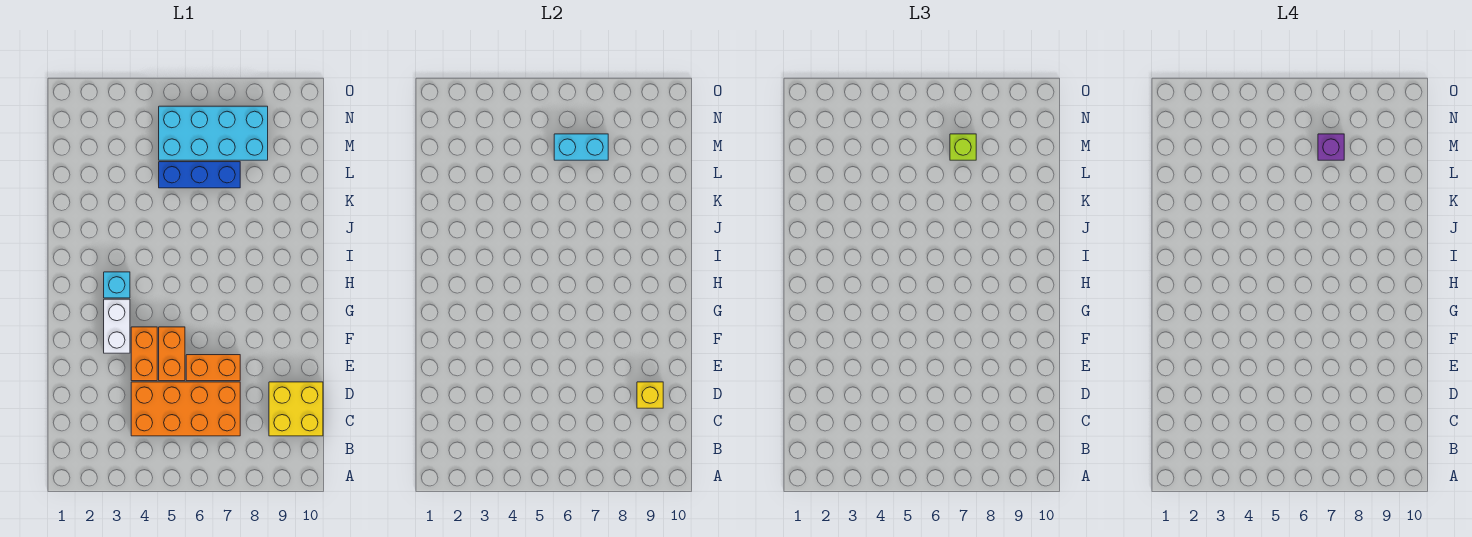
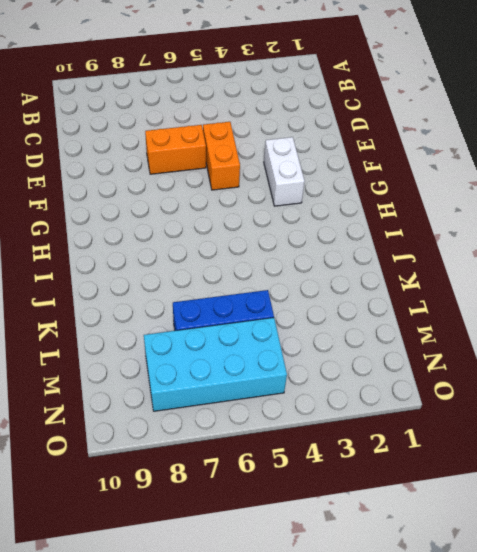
none -> orange 2x4 brick [131,382,240,436]
none -> yellow 2x2 brick [269,382,323,436]
none -> orange 1x2 brick [131,327,157,381]

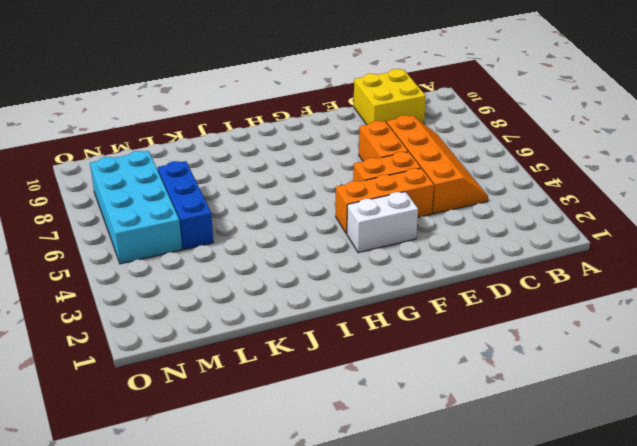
orange 2x4 slope [386,115,488,214] -> orange 2x4 brick [131,382,240,436]
orange 1x3 brick [336,168,434,234] -> orange 1x2 brick [131,327,157,381]
none -> cyan 1x1 brick [104,272,130,298]
none -> yellow 1x1 brick [637,382,663,408]
none -> cyan 1x2 brick [554,134,608,160]

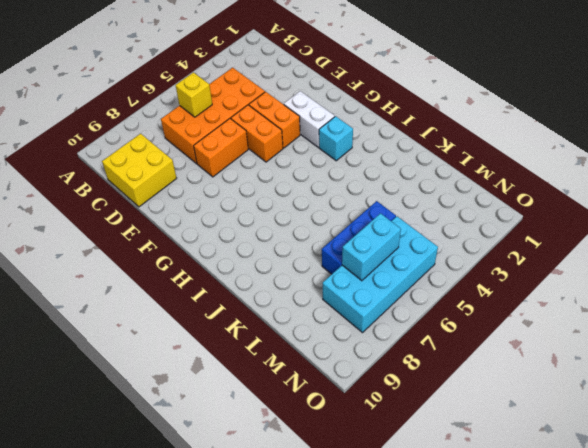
yellow 1x1 brick [176,72,212,117] -> yellow 1x1 brick moved to [637,382,663,408]
none -> lime 1x1 brick [950,134,976,160]
none -> purple 1x1 brick [1318,134,1344,160]

